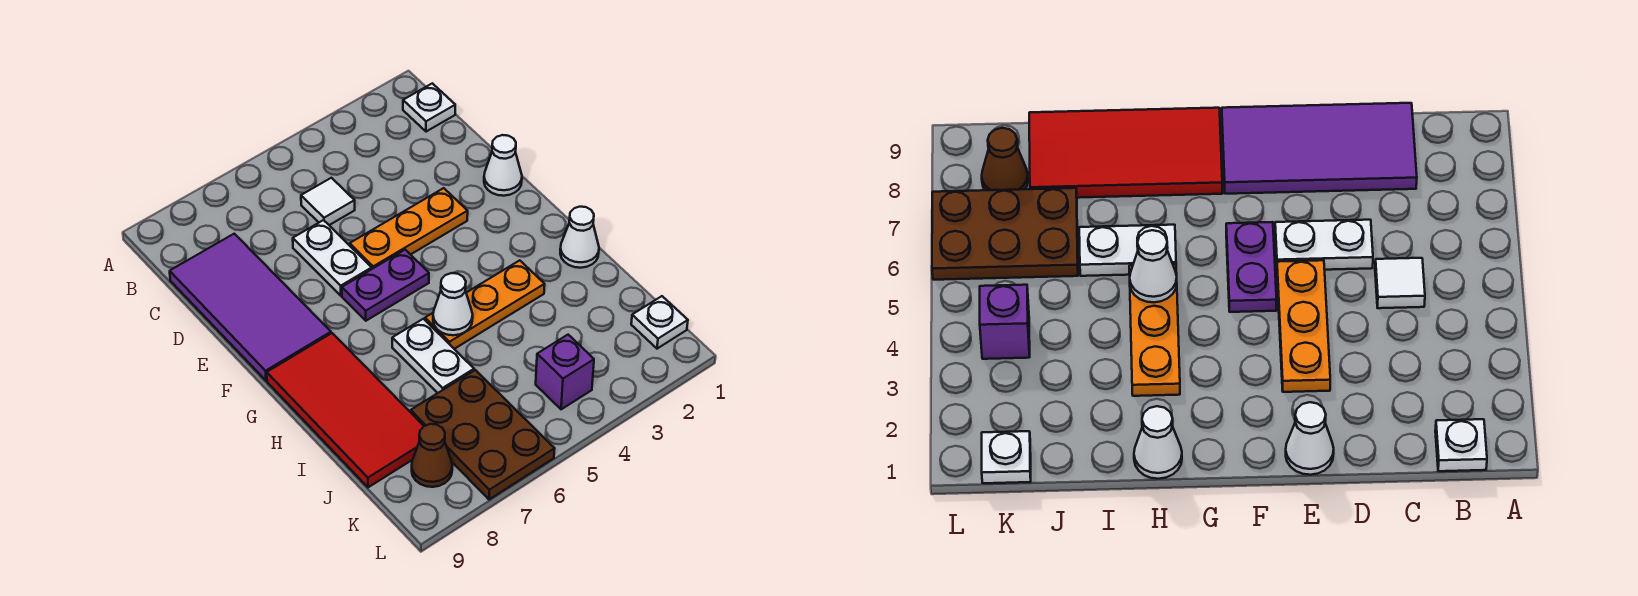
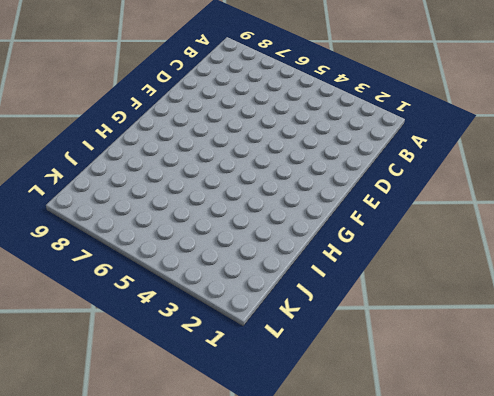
none -> white 1x1 plate [403,83,455,132]
none -> white 1x1 tile [301,178,355,225]
none -> purple 2x4 tile [170,234,331,381]

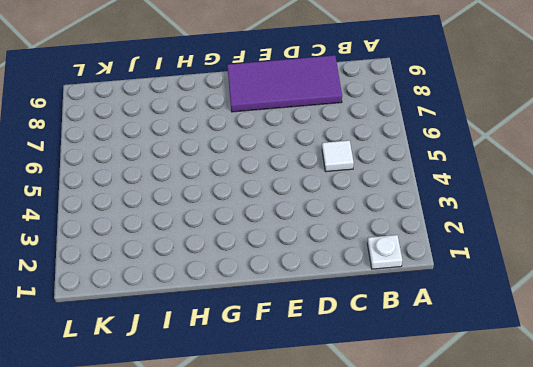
none -> white 1x2 plate [293,220,372,296]
none -> white 1x1 cone [484,135,522,196]
none -> orange 1x3 plate [350,188,468,269]

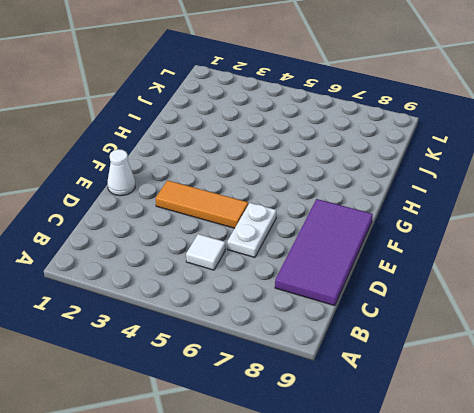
orange 1x3 tile [156,180,248,228] -> orange 1x3 plate [350,188,468,269]
none -> white 1x1 plate [403,83,455,132]
none -> purple 1x2 plate [342,250,429,321]
none -> red 2x4 tile [267,333,424,487]

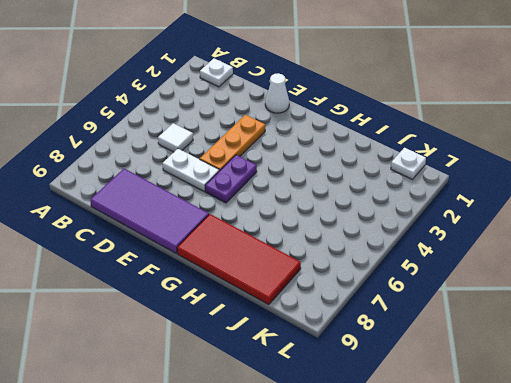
none -> white 1x1 cone [560,207,599,268]
none -> orange 1x3 plate [425,260,545,349]
none -> white 1x2 plate [392,319,474,393]

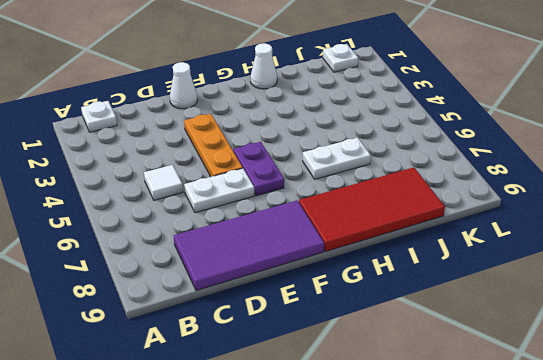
none -> orange 1x3 plate [425,260,545,349]
none -> brown 2x3 plate [411,370,555,500]
none -> purple 1x1 brick [536,335,594,409]

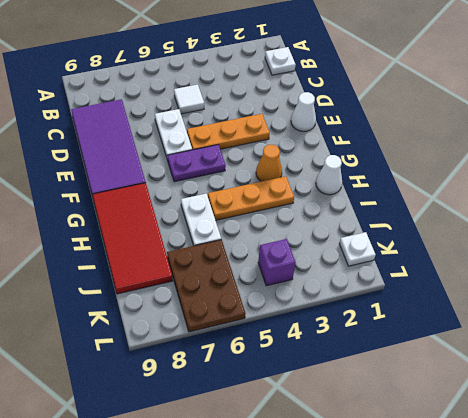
orange 1x1 cone [256,145,282,182] -> none
none -> brown 1x1 cone [412,424,452,487]
none -> white 1x1 cone [433,273,473,335]

